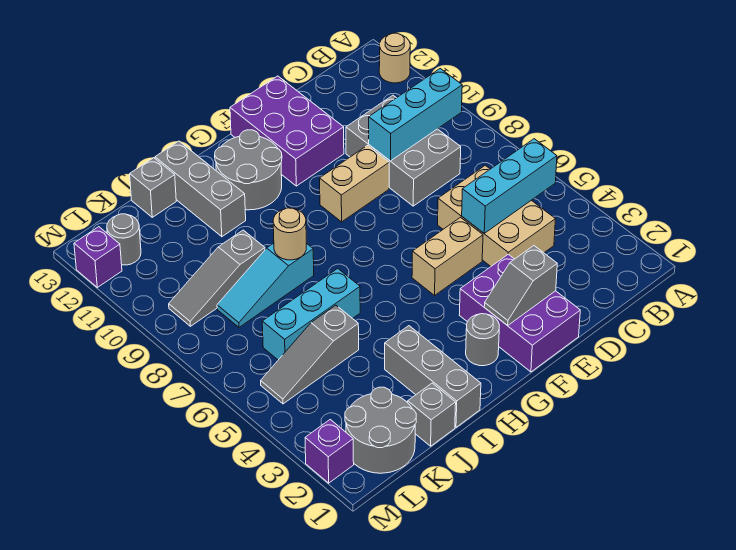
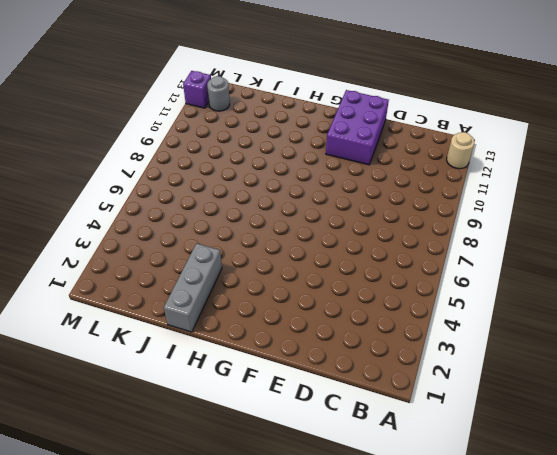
none -> tan 2x3 brick [438,165,555,266]
none -> grey 2x3 brick [346,95,461,206]
none -> purple 2x3 brick [459,254,580,372]

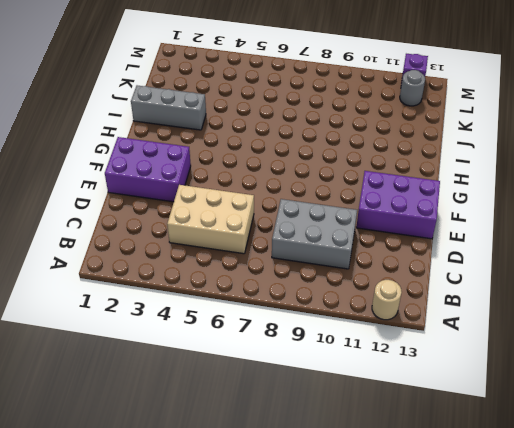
none -> tan 1x2 brick [412,217,483,295]
none -> tan 1x2 brick [320,146,389,222]
none -> grey 1x1 round brick [466,314,499,366]

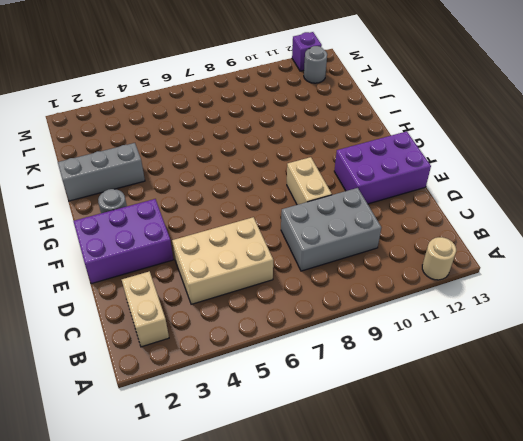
tan 1x2 brick [122,271,169,347] -> tan 1x2 brick moved to [412,217,483,295]
none -> grey 2x2 round brick [215,130,282,210]
none -> cyan 1x3 brick [262,268,360,360]
none -> cyan 1x3 slope [217,243,314,327]

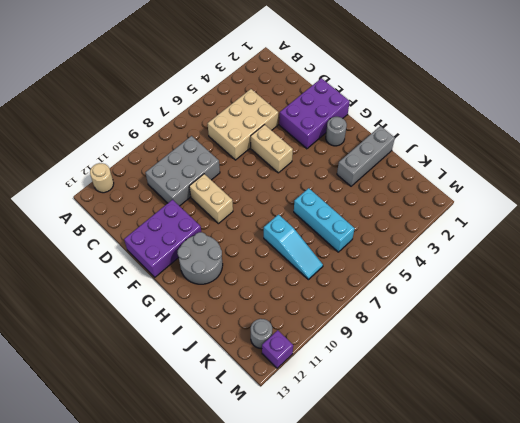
none -> grey 1x3 brick [155,141,246,237]
none -> grey 1x1 brick [408,383,456,446]
none -> grey 1x3 slope [261,305,359,404]

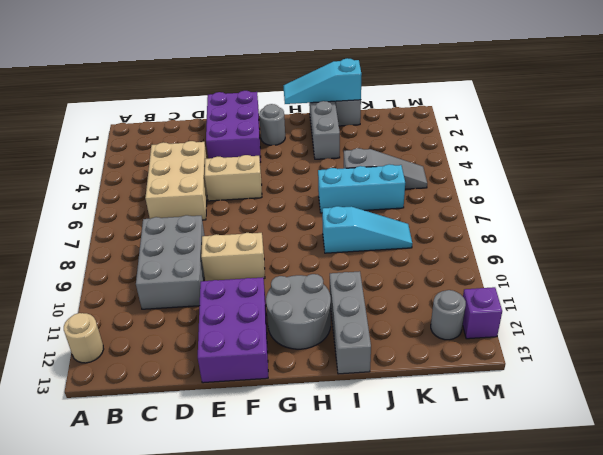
cyan 1x3 slope [283,58,362,104] -> none
none -> grey 1x3 slope [169,230,265,326]
none -> grey 1x1 brick [130,158,176,217]
none -> grey 2x2 round brick [345,387,416,473]

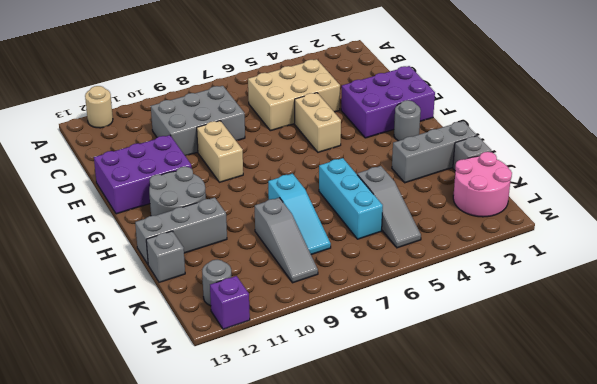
pink 2x2 round brick [453,152,512,217] -> grey 2x2 round brick [345,387,416,473]
none -> purple 1x1 brick [305,420,354,483]
none -> cyan 1x3 brick [462,139,557,234]
none -> cyan 1x3 brick [369,69,462,161]

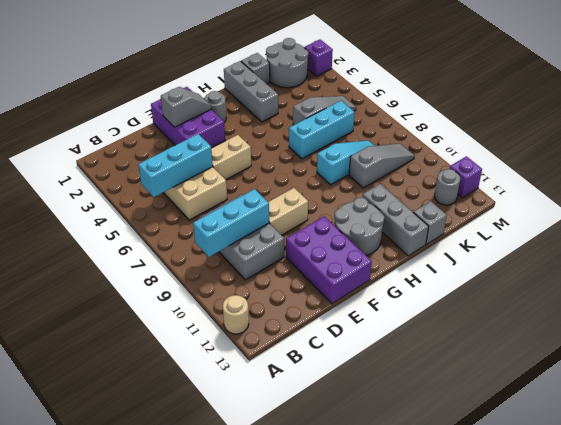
none -> tan 1x1 round brick [273,208,306,260]

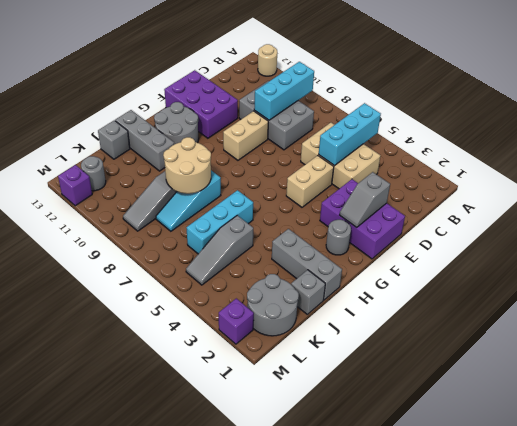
tan 2x2 round brick [163,137,211,194] -> tan 1x1 round brick [273,208,306,260]

